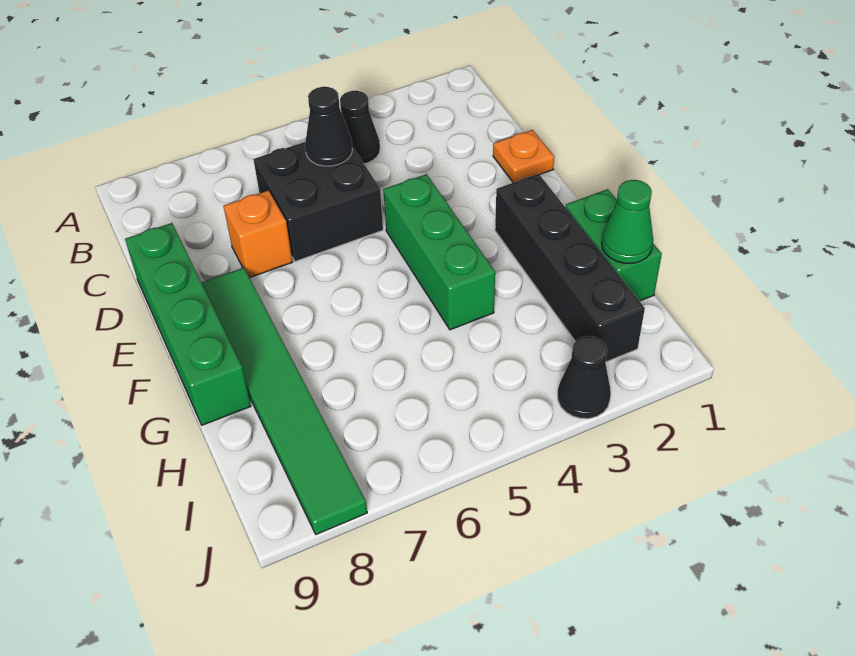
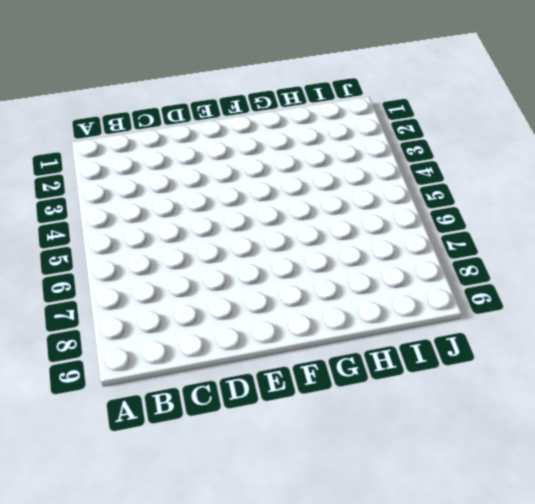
none -> black 1x1 cone [340,91,380,164]
none -> black 2x2 brick [253,142,383,261]
none -> orange 1x1 plate [493,130,554,183]

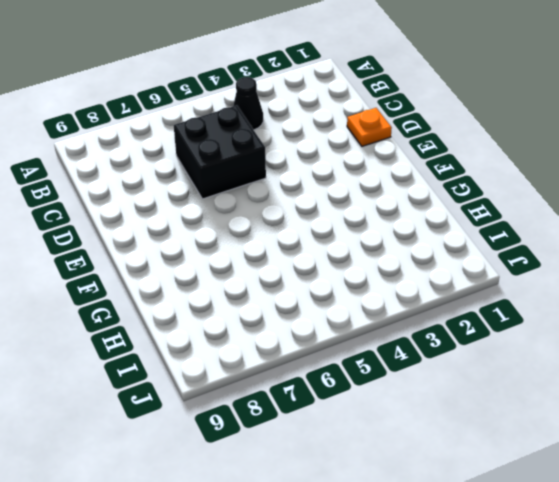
none -> orange 1x1 brick [224,190,292,278]
none -> green 1x4 brick [125,223,251,425]
none -> green 1x3 brick [383,174,495,330]

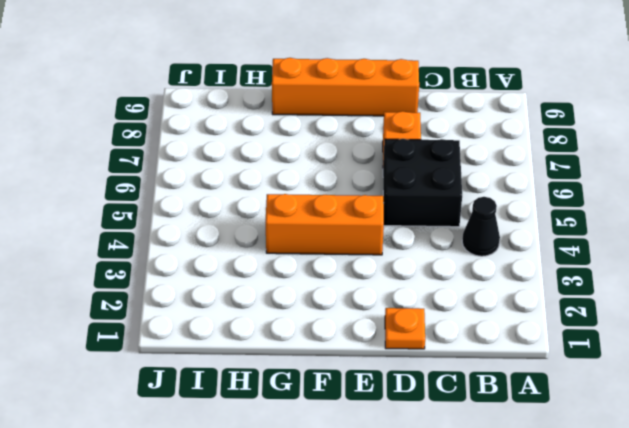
orange 1x4 brick [272,58,419,116] -> green 1x4 brick [125,223,251,425]
orange 1x3 brick [266,194,384,255] -> green 1x3 brick [383,174,495,330]
none -> green 1x6 tile [201,268,367,534]
none -> black 1x4 brick [495,174,645,362]
none -> green 1x2 brick [565,189,662,301]

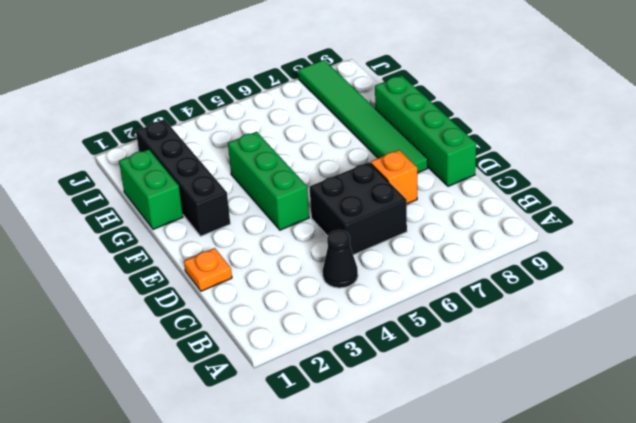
none -> black 1x1 cone [558,336,611,419]
none -> black 1x1 cone [305,87,352,166]
none -> green 1x1 cone [602,180,653,263]

